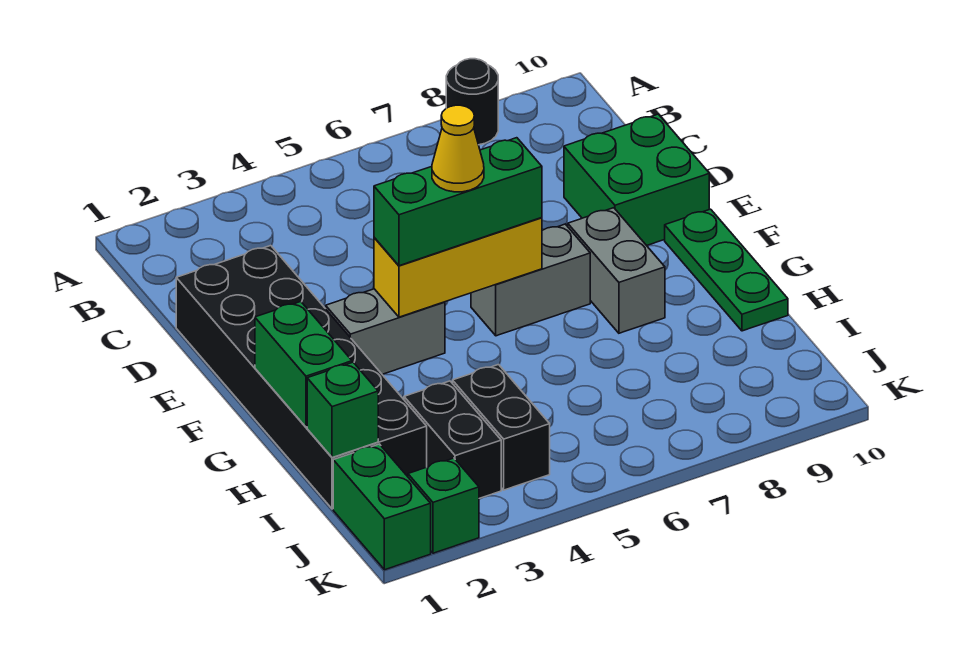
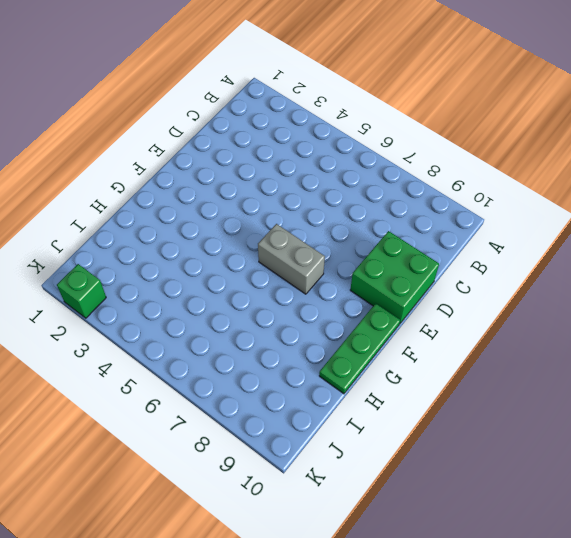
none -> black 1x1 round brick [446,59,498,145]
none -> black 2x6 brick [176,246,427,509]
none -> grey 1x2 brick [326,289,445,374]

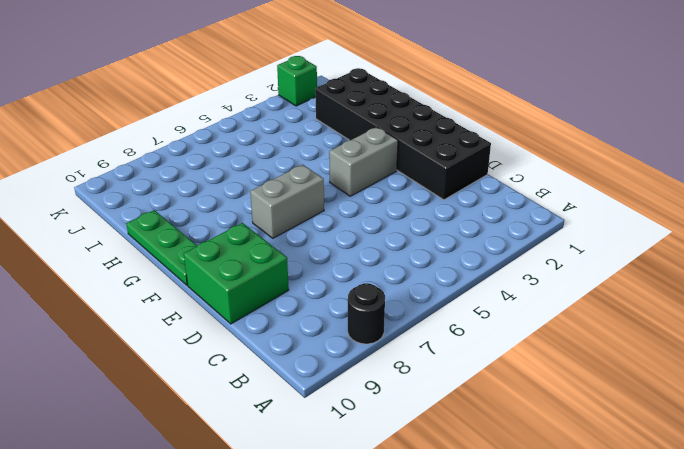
none -> grey 1x2 brick [568,208,665,333]
none -> black 1x2 brick [404,381,501,498]
none -> black 1x2 brick [453,365,550,490]

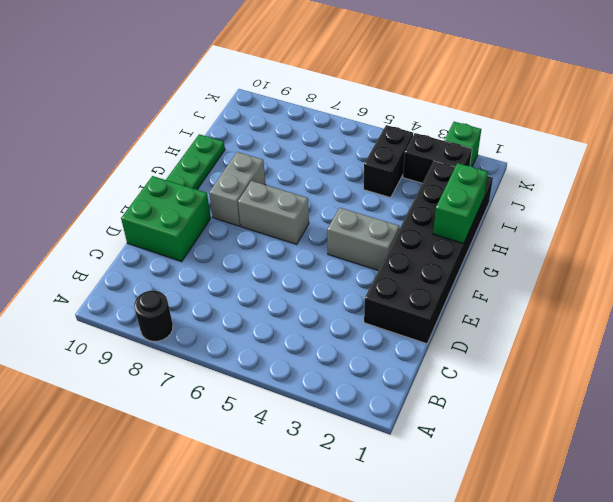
black 1x2 brick [403,133,472,183] -> black 1x2 brick turned to [404,381,501,498]
none -> green 1x2 brick [333,444,431,570]
none -> yellow 1x3 brick [374,218,542,317]
none -> green 1x1 brick [307,362,378,458]

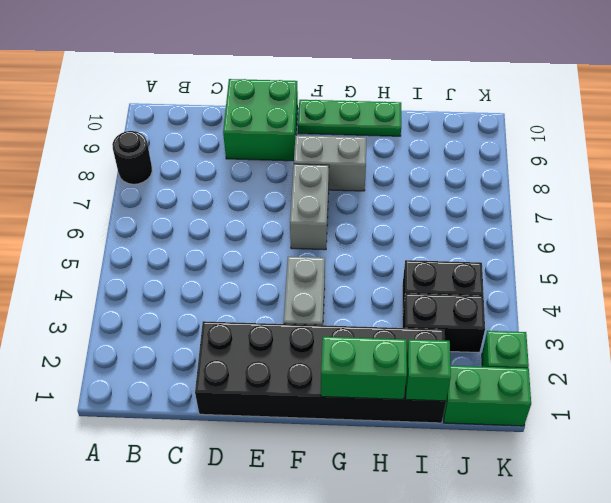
none -> yellow 1x3 brick [374,218,542,317]
none -> green 1x3 brick [374,138,542,266]
none -> yellow 1x1 cone [432,105,484,192]

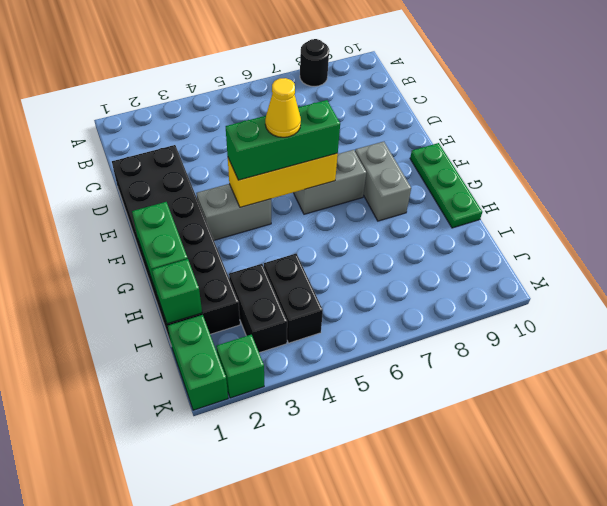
none -> green 2x2 brick [564,114,709,246]

